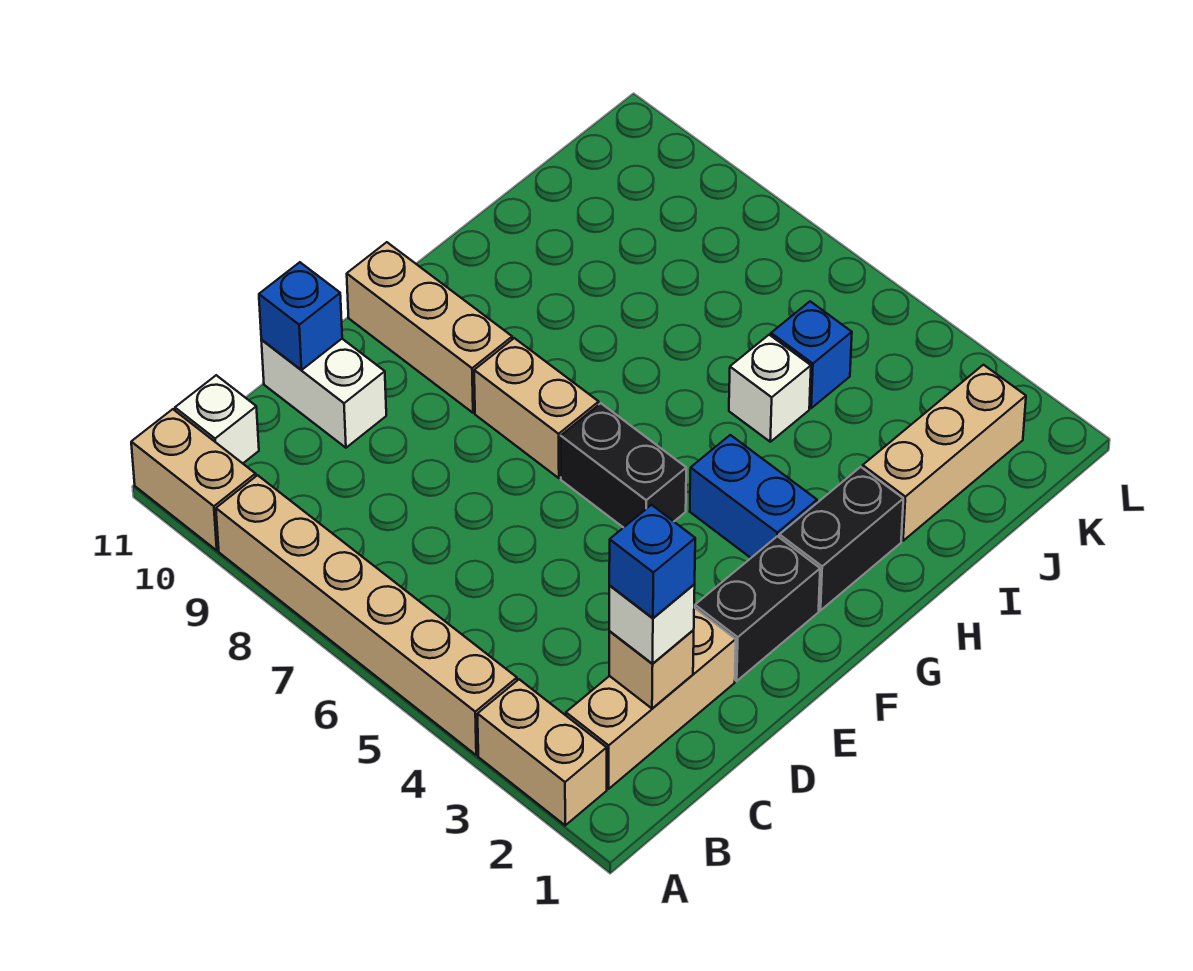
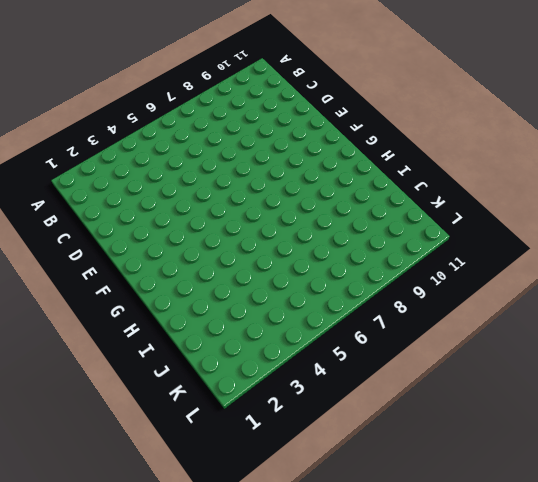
none -> tan 1x2 brick [478,679,607,825]
none -> tan 1x6 brick [216,475,517,755]
none -> tan 1x2 brick [131,409,256,550]

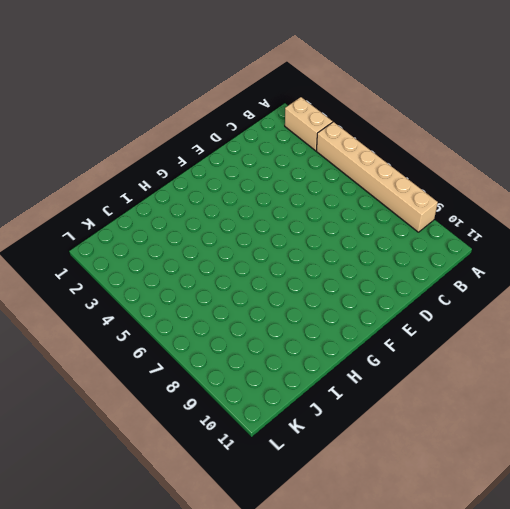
none -> tan 1x2 brick [131,409,256,550]
none -> tan 1x3 brick [566,608,736,789]
none -> white 1x1 brick [175,375,259,463]

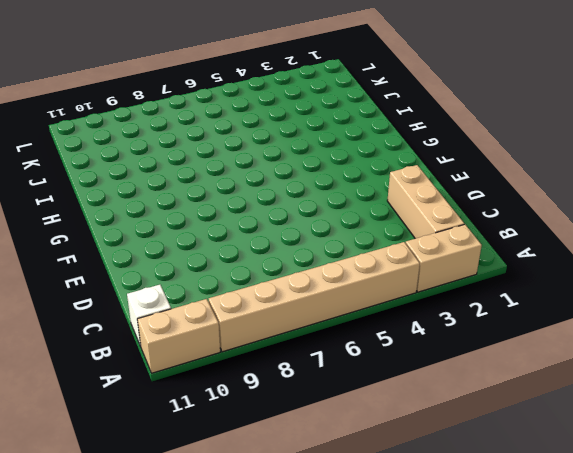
none -> white 1x2 brick [261,339,386,448]
none -> black 1x2 brick [695,536,820,681]
none -> black 1x2 brick [561,403,686,528]

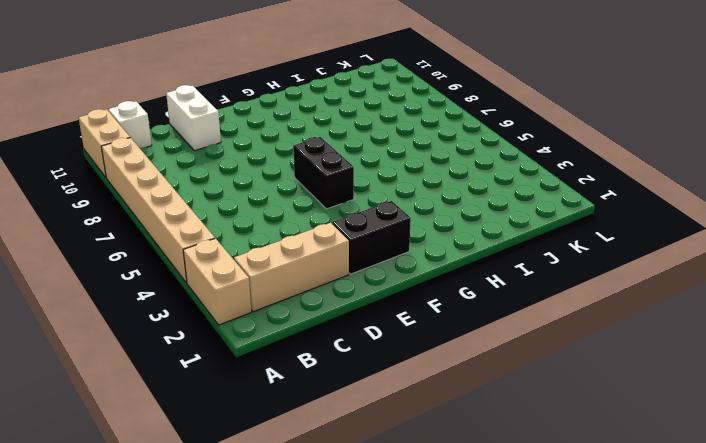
none -> tan 1x2 brick [474,338,599,478]
none -> tan 1x3 brick [347,242,512,413]
none -> black 1x2 brick [779,467,903,610]

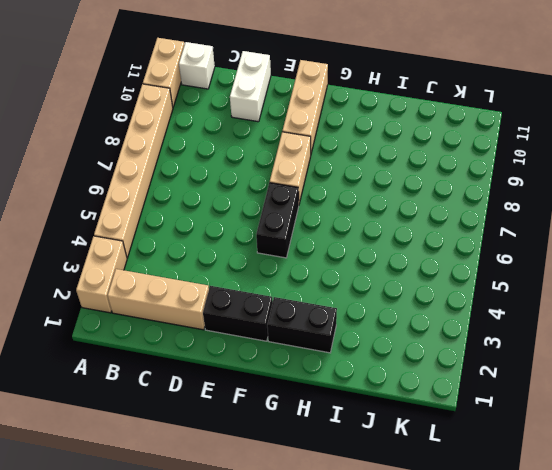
none -> blue 1x2 brick [690,435,817,558]
none -> tan 1x3 brick [863,365,1026,541]
none -> white 1x1 brick [729,335,811,442]

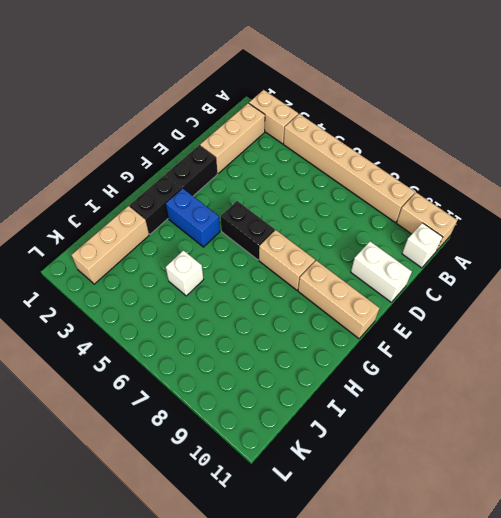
none -> blue 1x1 brick [771,301,852,408]
none -> tan 1x1 brick [609,630,694,708]
none -> blue 1x1 brick [259,262,342,370]

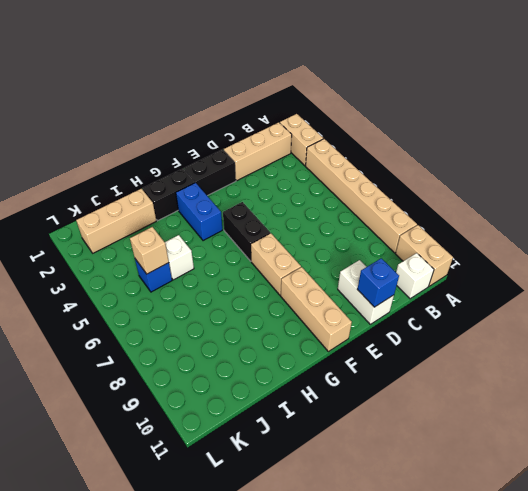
tan 1x1 brick [130,227,169,274] -> tan 1x1 brick moved to [609,630,694,708]
none -> white 1x1 brick [609,585,695,664]
none -> blue 1x1 brick [609,505,695,618]

